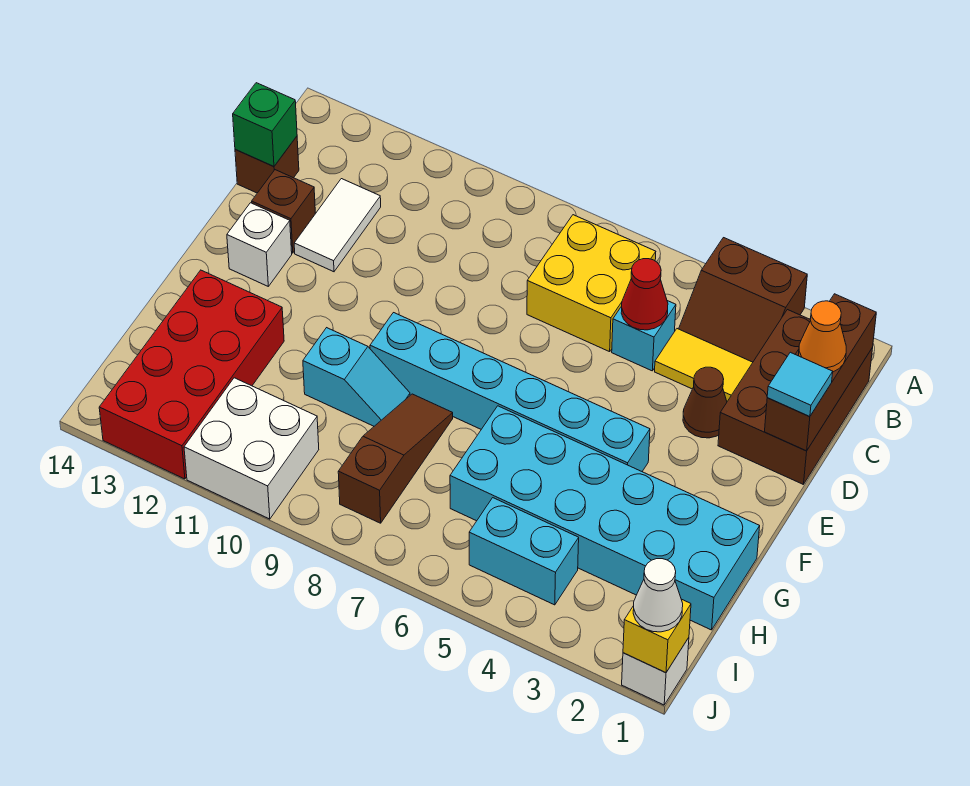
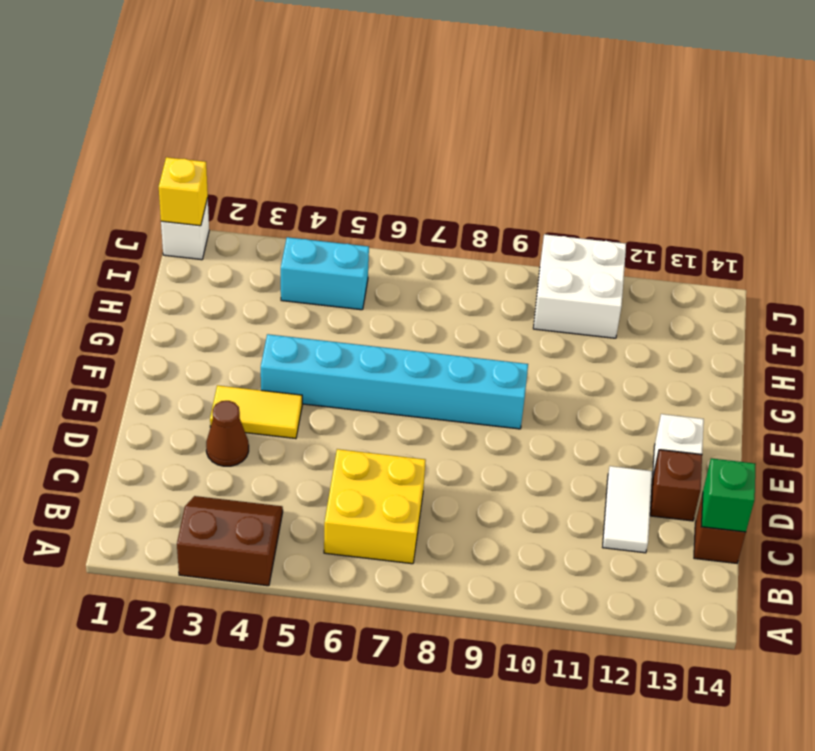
yellow 1x2 tile [210,385,302,439] -> yellow 1x2 tile moved to [655,329,753,401]
none -> brown 2x3 brick [718,310,873,484]
none -> cyan 1x1 brick [612,301,676,371]
none -> cyan 2x6 brick [450,406,760,630]

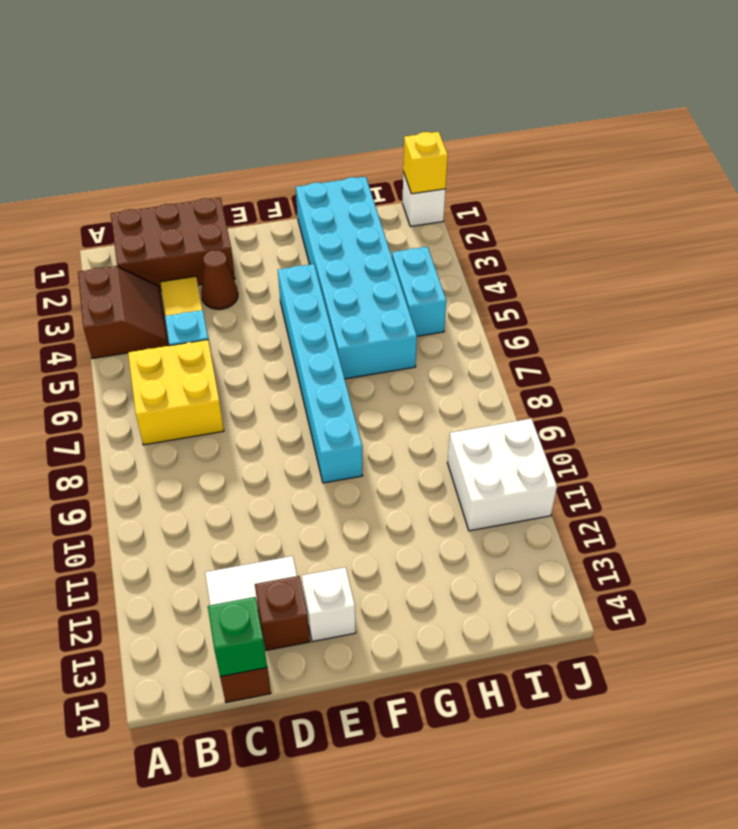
none -> brown 1x3 slope [338,394,453,523]
none -> cyan 1x2 slope [303,328,410,426]
none -> red 2x4 brick [99,270,284,479]

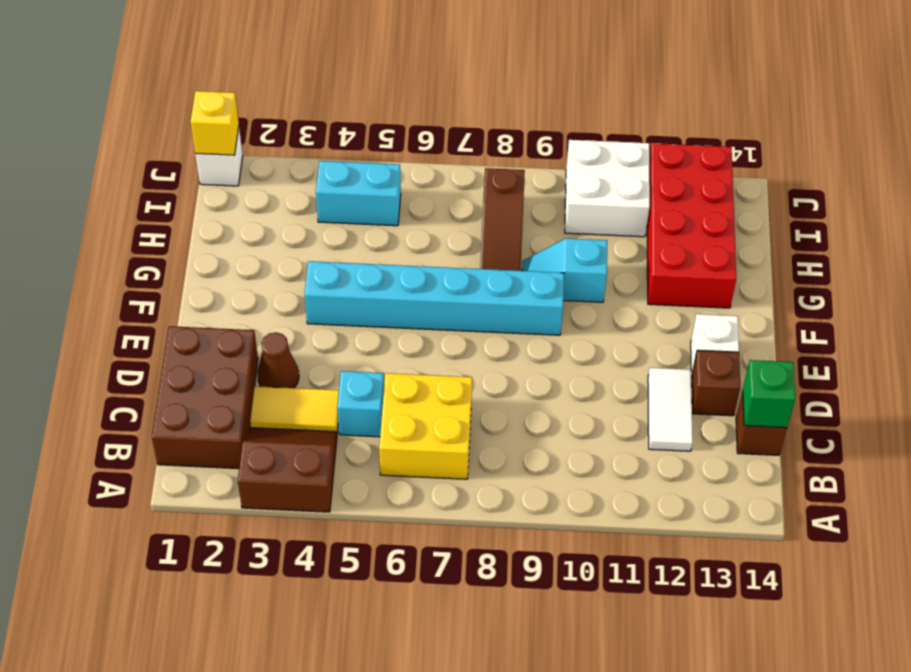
none -> cyan 2x6 brick [450,406,760,630]
none -> brown 1x3 brick [765,294,876,451]
none -> red 1x1 cone [621,259,668,330]

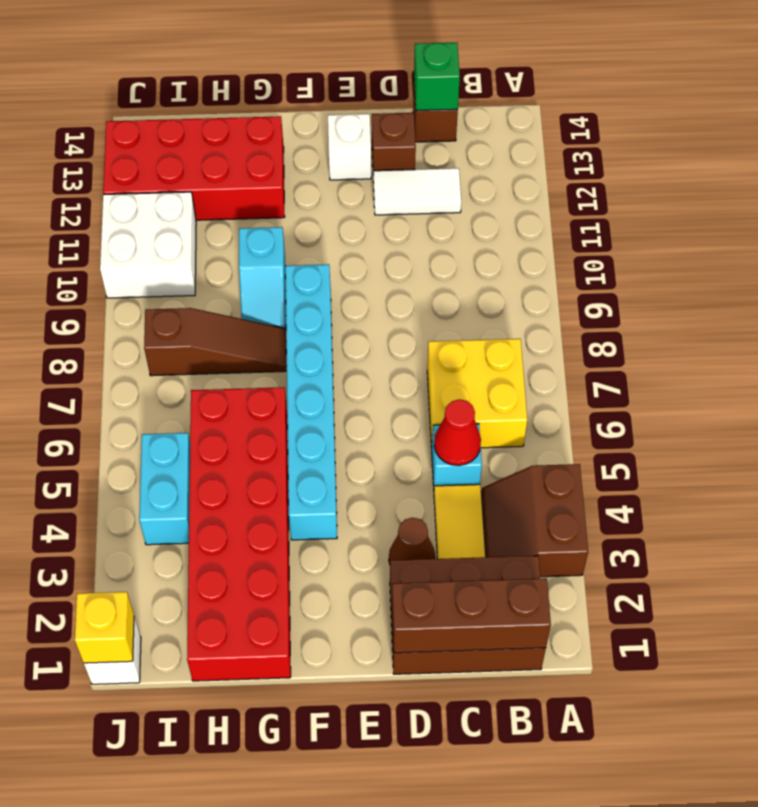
red 2x6 brick [187,387,291,681] -> cyan 2x6 brick [450,406,760,630]
none -> orange 1x1 cone [799,301,846,372]
none -> cyan 1x1 tile [767,352,833,416]
none -> white 1x1 cone [633,559,683,632]

